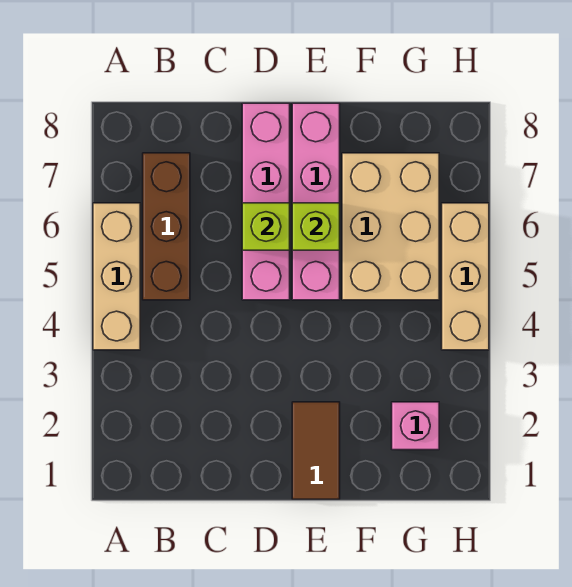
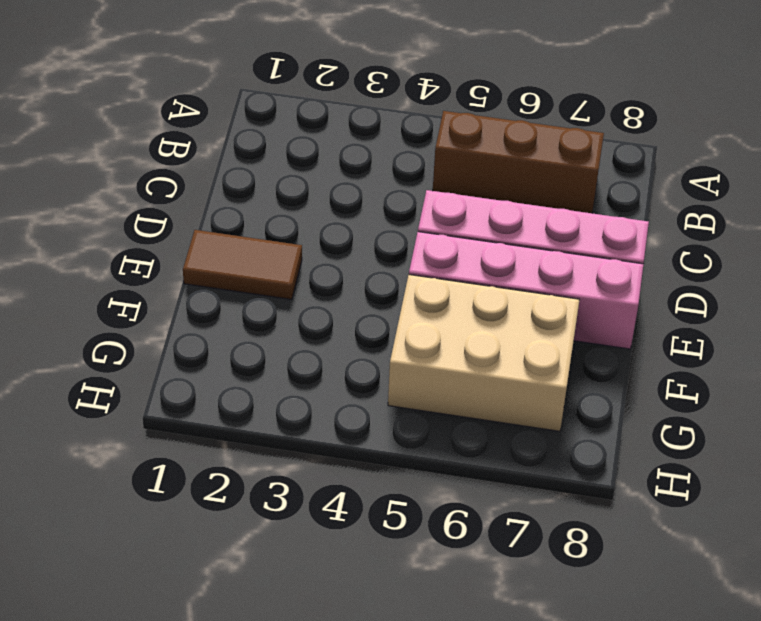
none -> tan 1x3 brick [93,203,140,350]
none -> pink 1x1 brick [392,402,439,450]

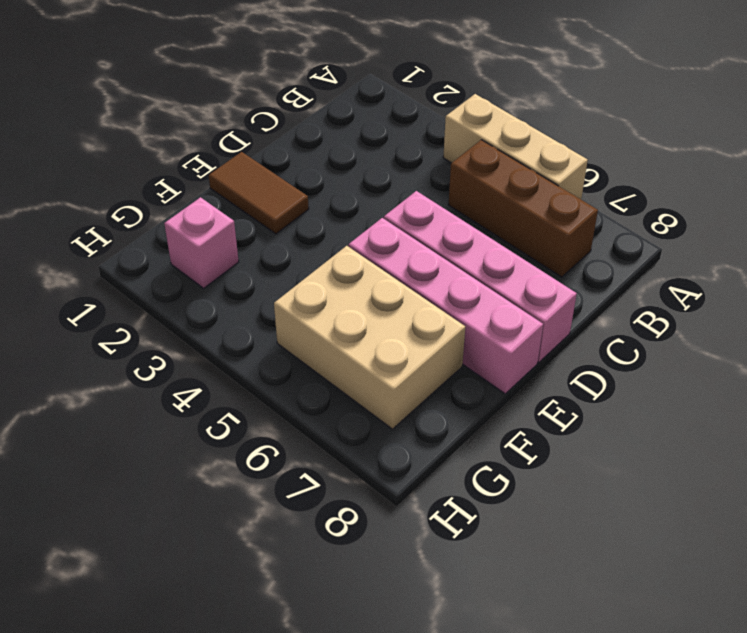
none -> tan 1x3 brick [442,203,489,350]
none -> lime 1x1 brick [242,203,290,250]

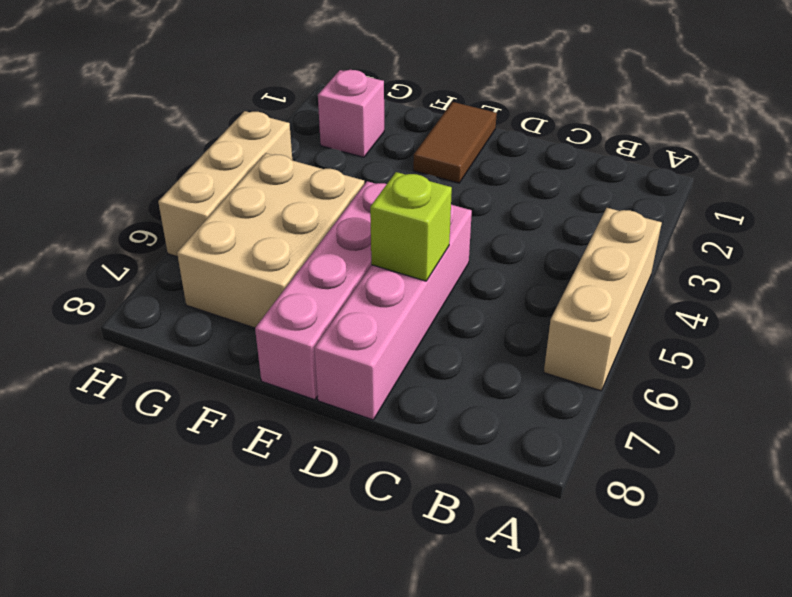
none -> brown 1x3 brick [143,153,190,300]
none -> lime 1x1 brick [292,203,340,250]

